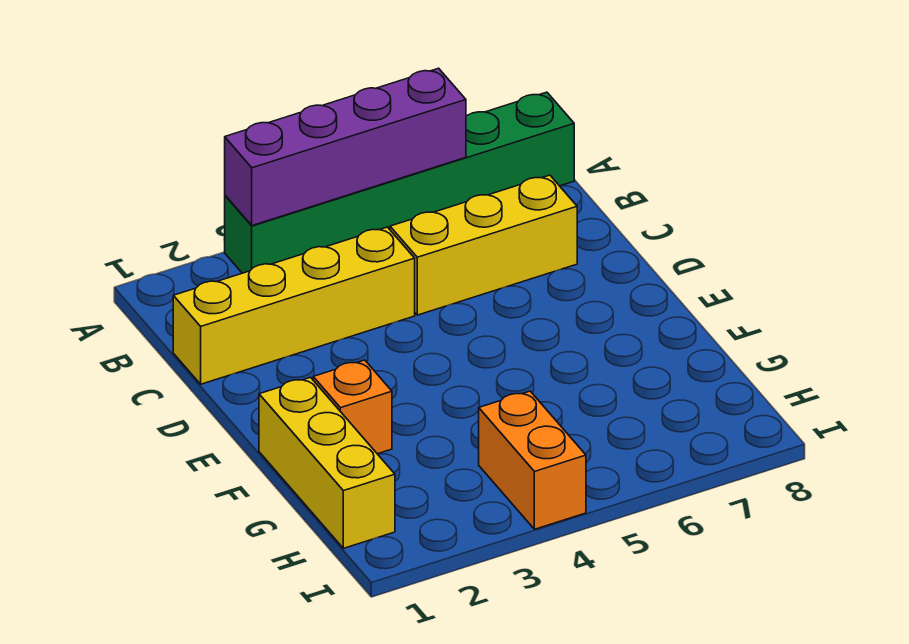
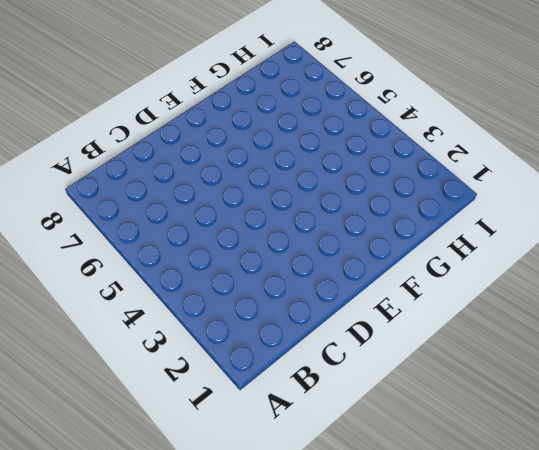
none -> green 1x6 brick [225,92,574,273]
none -> yellow 1x4 brick [173,227,415,384]

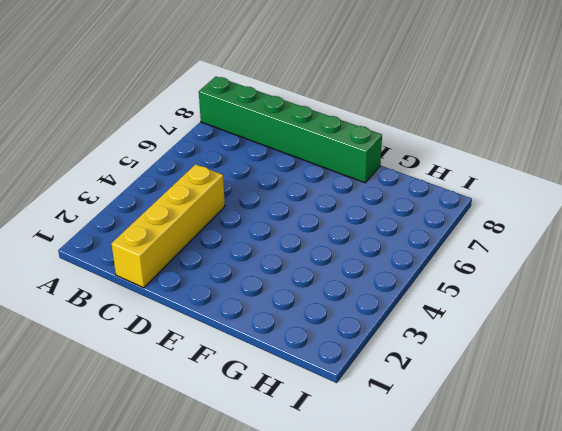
green 1x6 brick [199,77,382,183] -> green 1x6 brick turned to [225,92,574,273]
none -> yellow 1x3 brick [390,175,577,315]
none -> yellow 1x3 brick [259,377,395,548]

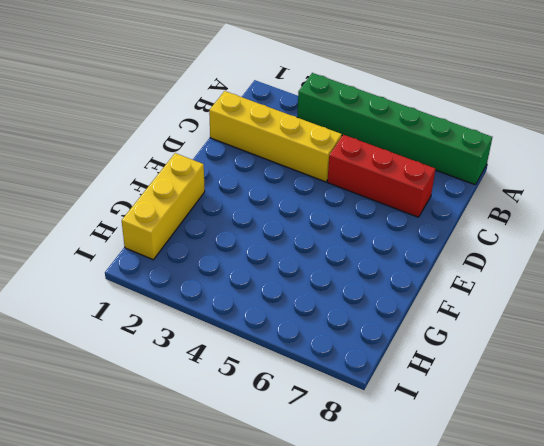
red 1x3 brick [327,135,435,217] -> yellow 1x3 brick [390,175,577,315]
none -> orange 1x1 brick [313,360,392,454]
none -> orange 1x2 brick [479,391,586,529]

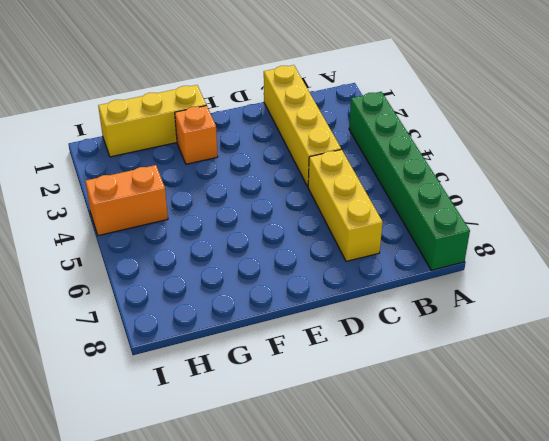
none -> purple 1x4 brick [225,68,466,226]

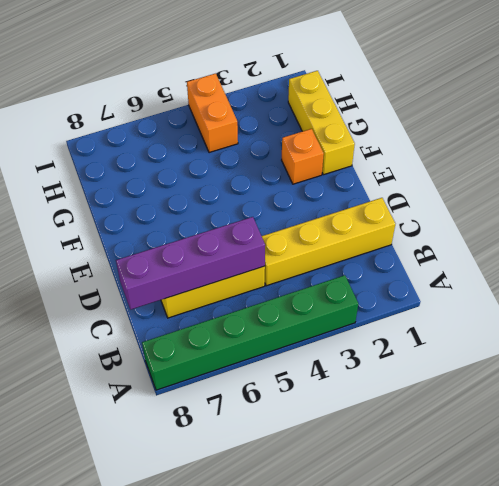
purple 1x4 brick [116,217,265,310] -> purple 1x4 brick moved to [225,68,466,226]

